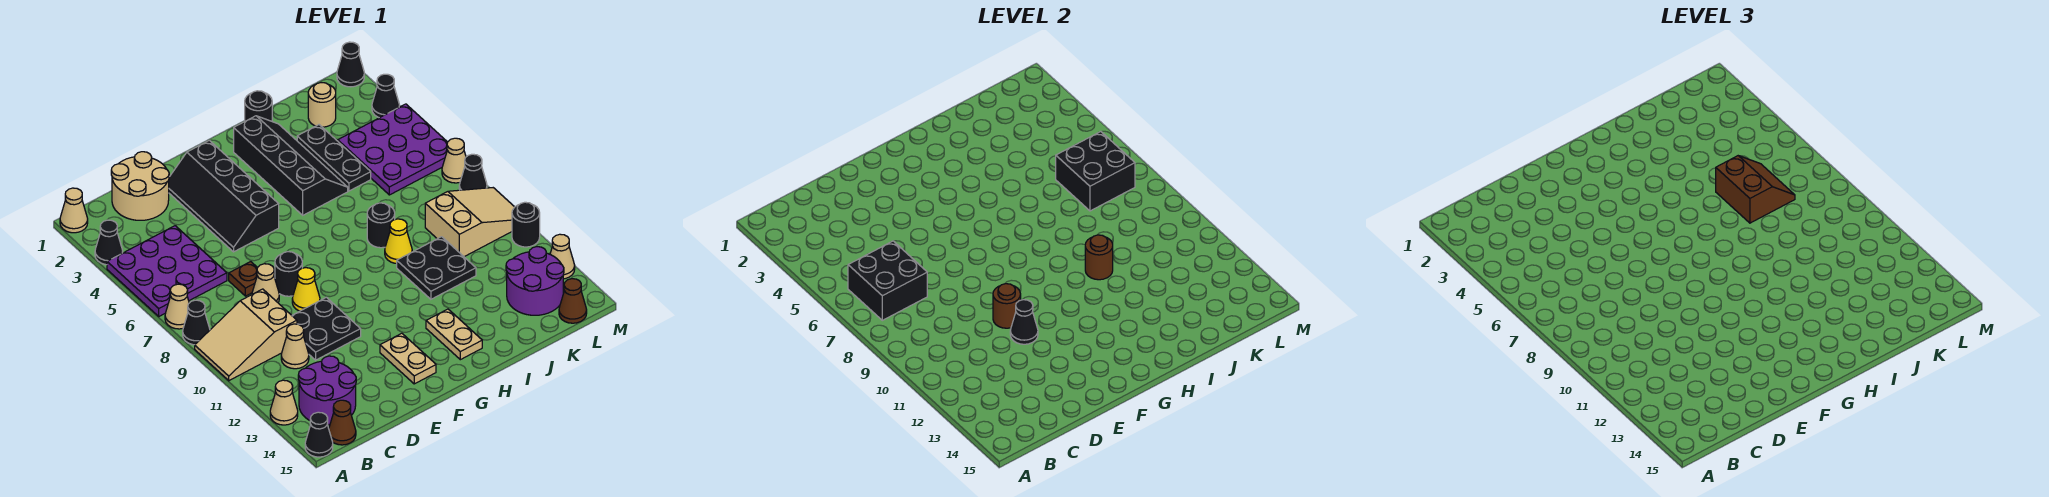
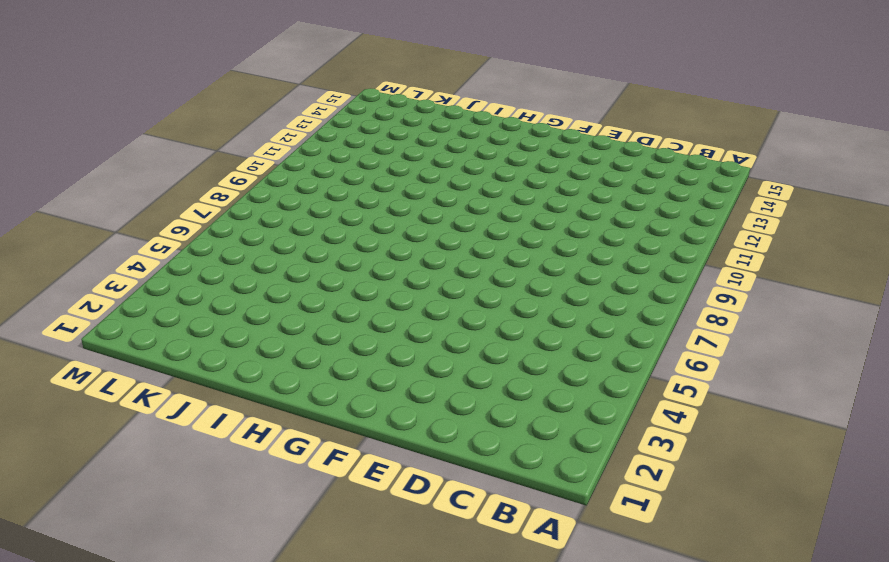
none -> tan 1x1 cone [60,188,88,233]
none -> black 1x1 cone [95,220,123,265]
none -> purple 3x3 plate [107,226,227,316]
none -> tan 1x1 cone [165,284,189,329]

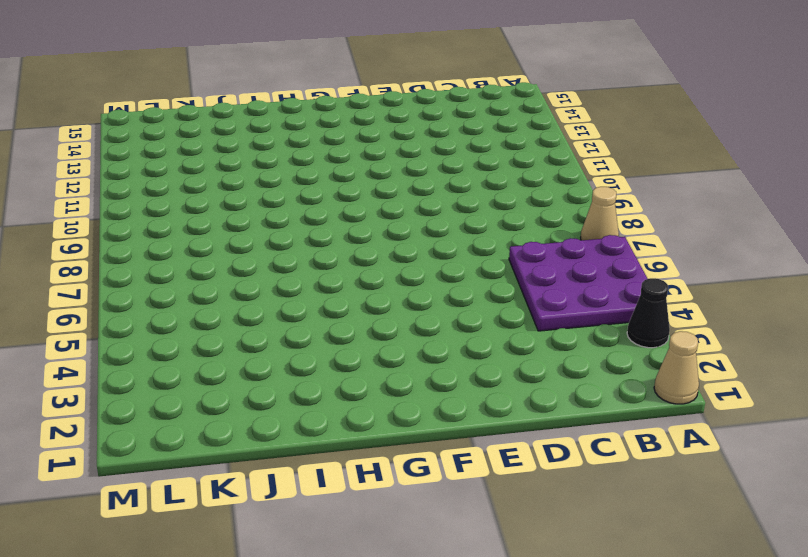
none -> black 1x1 cone [183,300,210,345]
none -> tan 2x3 slope [195,289,297,381]
none -> tan 1x1 cone [270,380,298,425]
none -> black 1x1 cone [305,412,333,457]

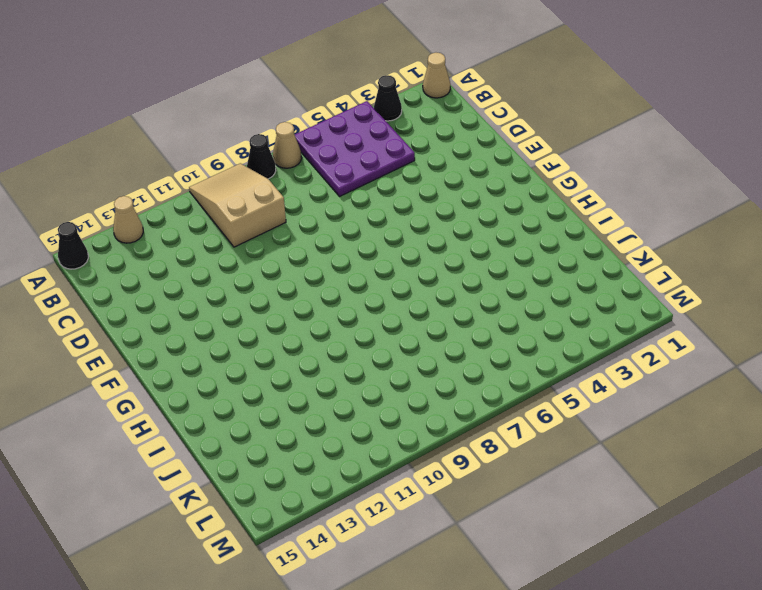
none -> purple 2x2 round brick [298,356,356,425]
none -> brown 1x1 cone [329,400,356,445]
none -> tan 2x2 round brick [111,152,169,220]
none -> tan 1x1 cone [281,324,309,369]

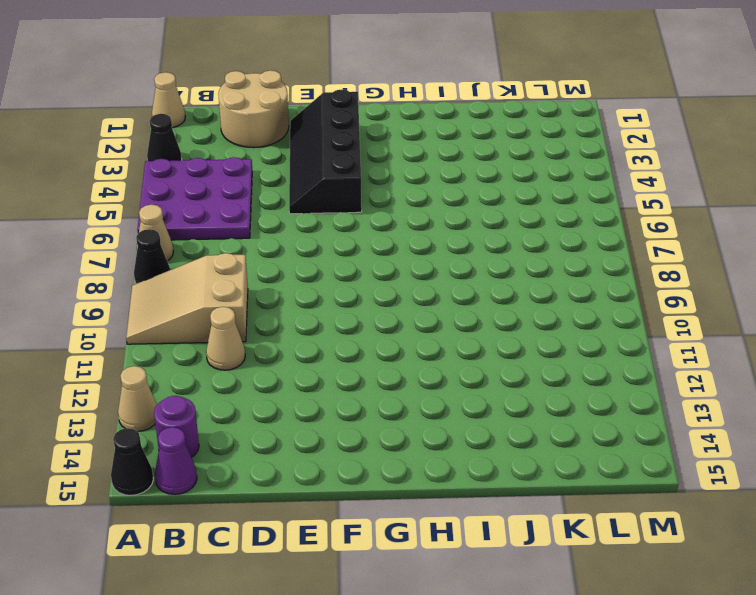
purple 1x1 round brick [154,396,199,458] -> purple 2x2 round brick [298,356,356,425]
purple 1x1 cone [155,427,197,494] -> brown 1x1 cone [329,400,356,445]
none -> brown 1x1 plate [229,262,257,296]
none -> tan 1x1 cone [252,264,279,302]
none -> black 2x2 plate [292,297,361,360]
none -> black 1x1 round brick [275,252,302,296]

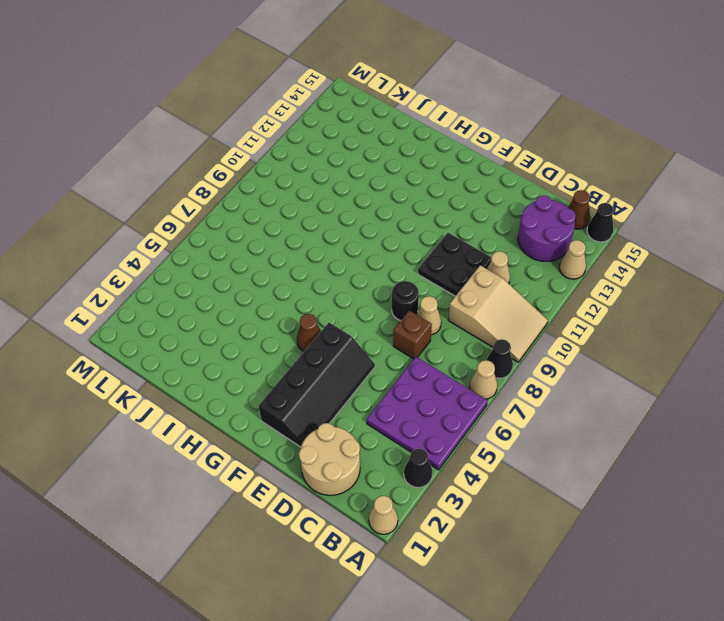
brown 1x1 brick [393,311,432,359] -> brown 1x1 plate [229,262,257,296]
brown 1x1 cone [297,314,321,351] -> brown 1x1 cone moved to [559,279,587,323]
none -> yellow 1x1 cone [292,268,320,311]
none -> tan 1x2 plate [380,333,436,384]
none -> black 2x4 slope [234,116,348,215]
none -> tan 1x2 plate [426,309,482,360]

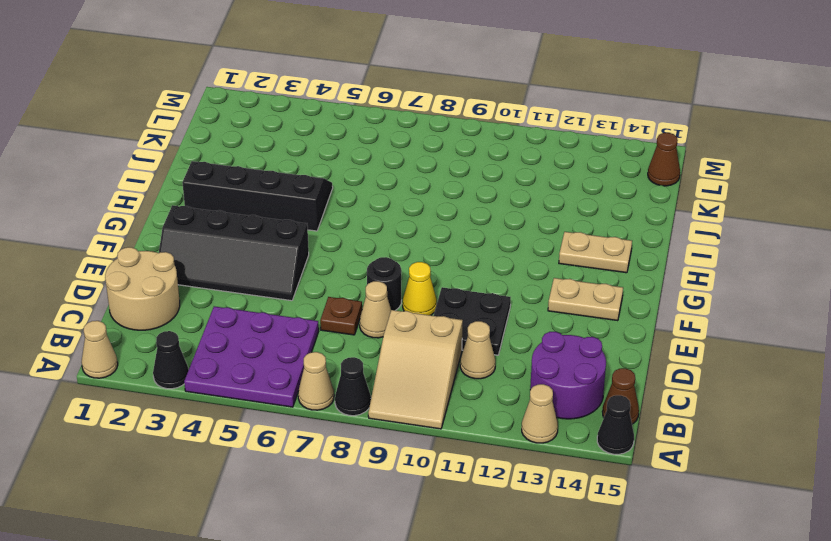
none -> black 1x1 round brick [245,91,272,121]
none -> black 1x1 round brick [367,203,395,248]
none -> yellow 1x1 cone [385,219,412,263]
none -> black 2x2 plate [397,237,476,299]

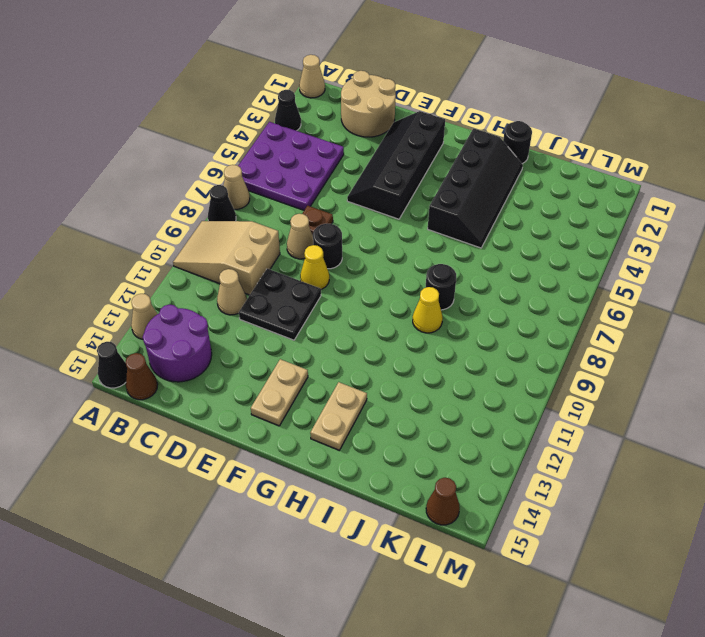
none -> black 2x2 plate [397,237,476,299]
none -> black 1x3 plate [297,125,371,191]
none -> tan 1x1 round brick [308,83,336,127]
none -> purple 3x3 plate [338,104,448,195]

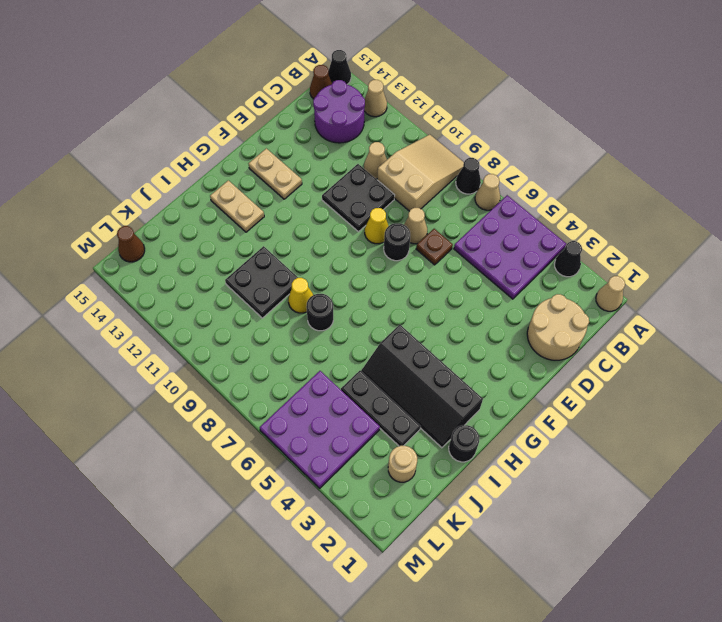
none -> black 2x4 slope [169,140,279,252]
none -> tan 2x3 slope [425,188,514,257]
none -> purple 2x2 round brick [506,247,564,315]
none -> black 1x1 cone [337,42,364,87]

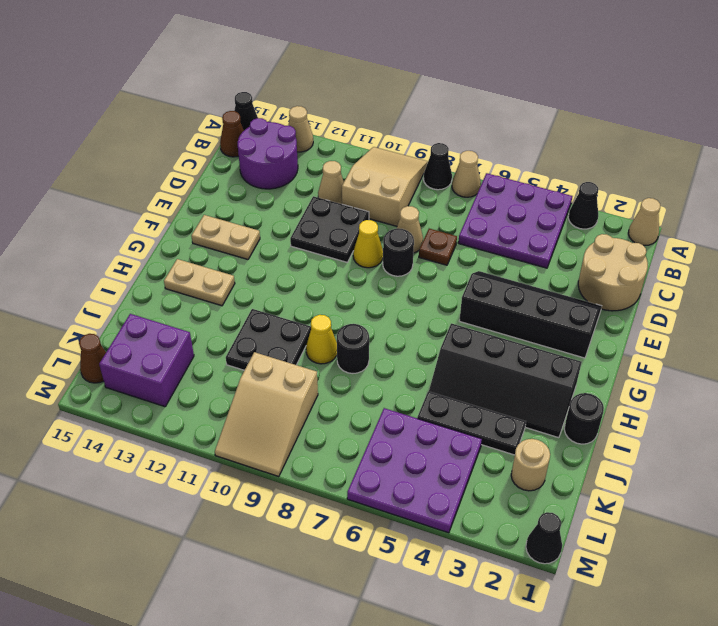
purple 2x2 brick [99,314,194,407] -> purple 2x2 round brick [506,247,564,315]
none -> black 1x1 cone [372,74,399,118]
none -> tan 1x1 cone [442,138,466,183]
none -> black 1x1 cone [459,154,487,190]
none -> black 1x1 round brick [512,202,540,247]

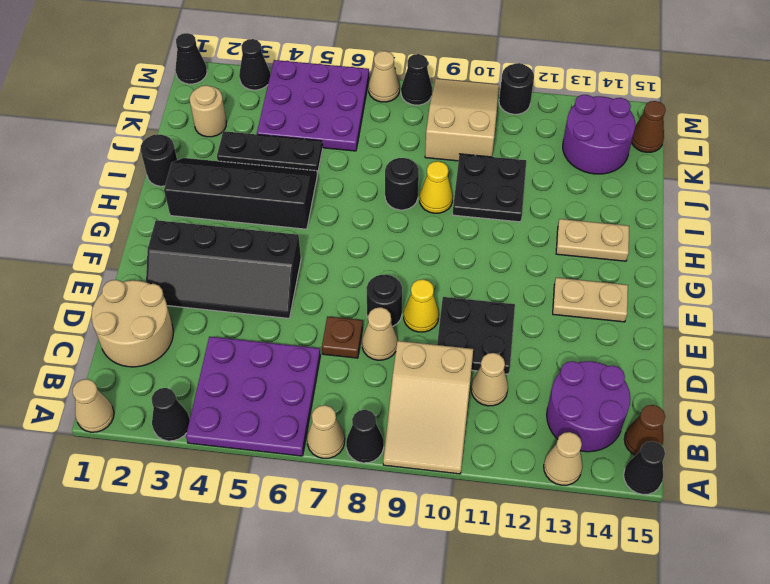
none -> tan 1x1 cone [550,234,575,279]
none -> black 2x2 brick [848,241,927,320]
none -> brown 1x1 round brick [993,284,1021,328]
none -> black 1x1 cone [1010,300,1038,344]

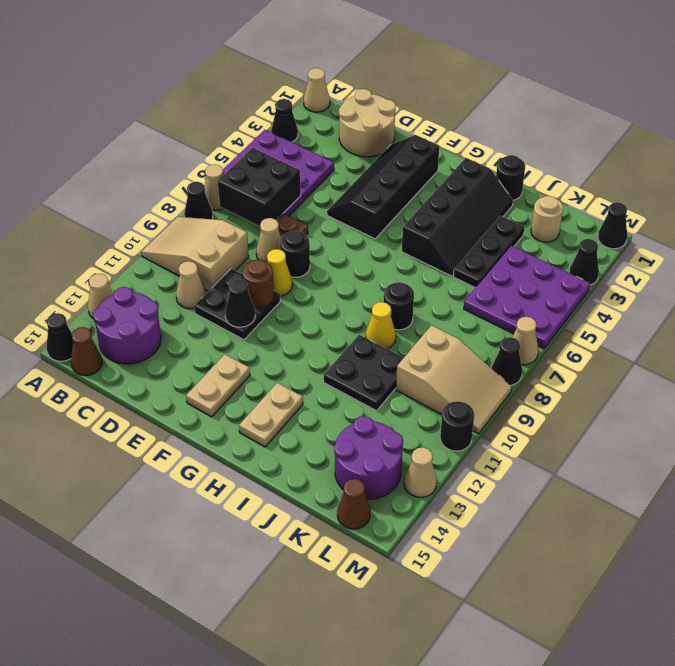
none -> brown 1x1 round brick [1085,235,1113,280]
none -> black 2x2 brick [1056,132,1135,211]
none -> brown 2x2 slope [1716,156,1795,223]

